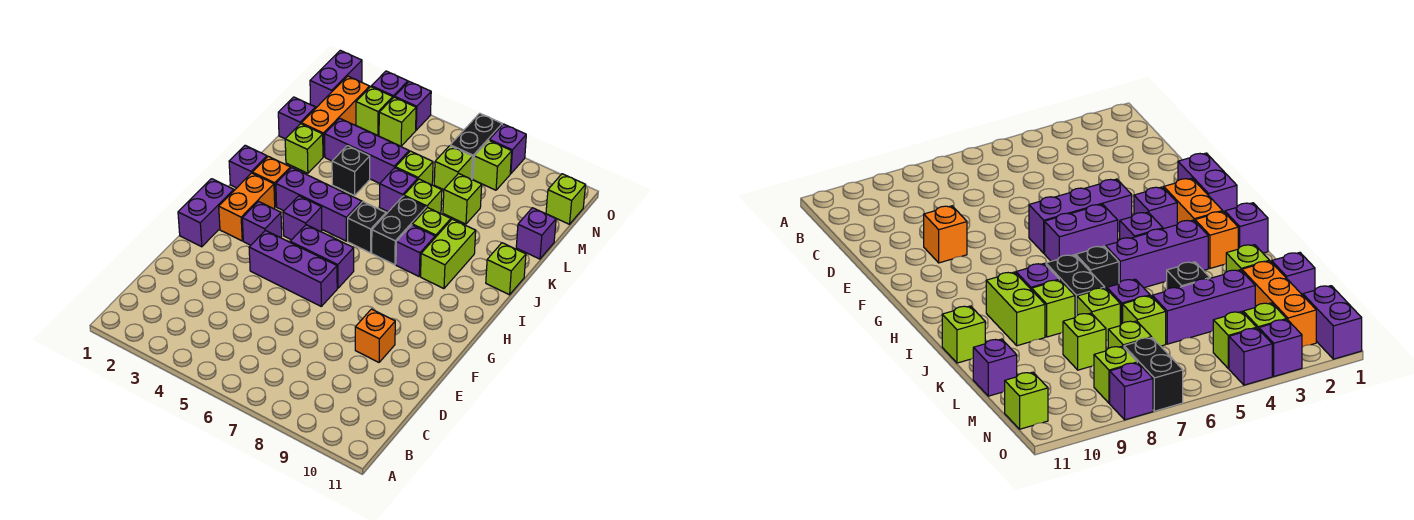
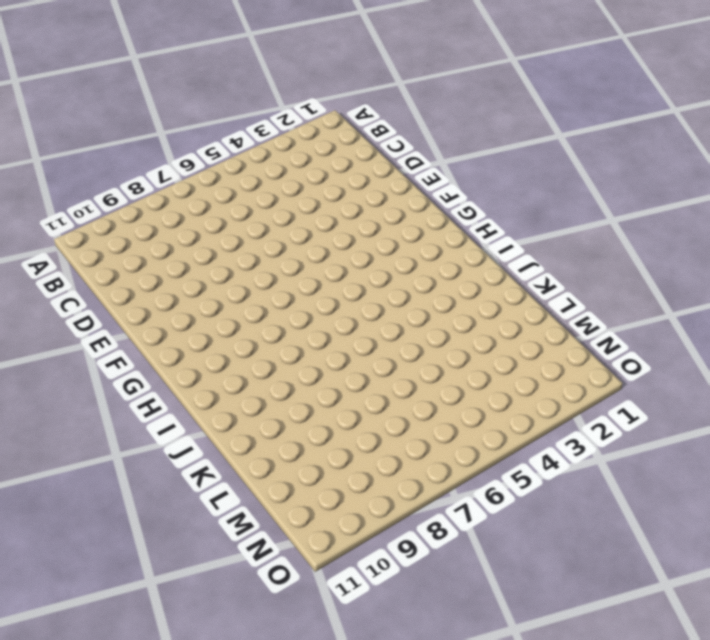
none -> orange 1x1 brick [355,309,395,362]
none -> purple 1x2 brick [178,179,234,247]
none -> purple 1x3 brick [249,231,337,306]
none -> orange 1x2 brick [219,173,275,241]

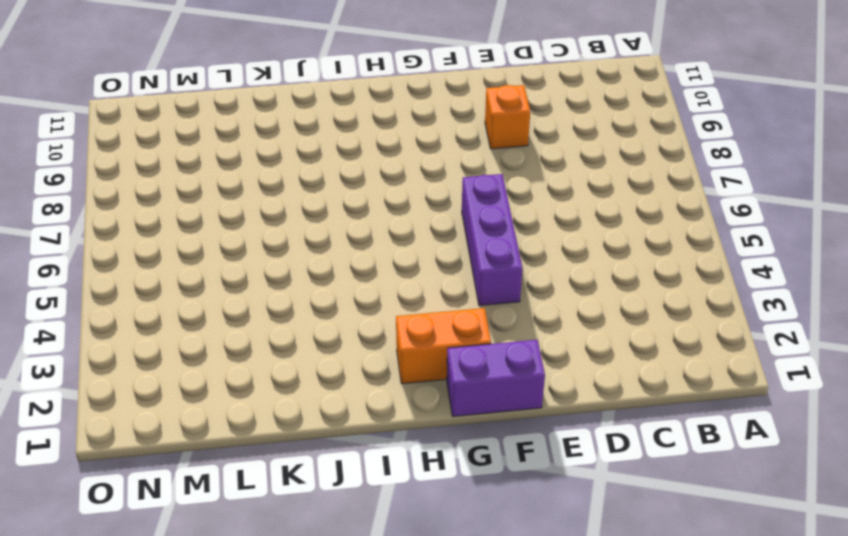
none -> purple 1x1 brick [242,202,282,245]
none -> purple 1x2 brick [290,225,354,288]
none -> purple 1x1 brick [283,196,322,240]
none -> purple 1x1 brick [229,145,267,188]

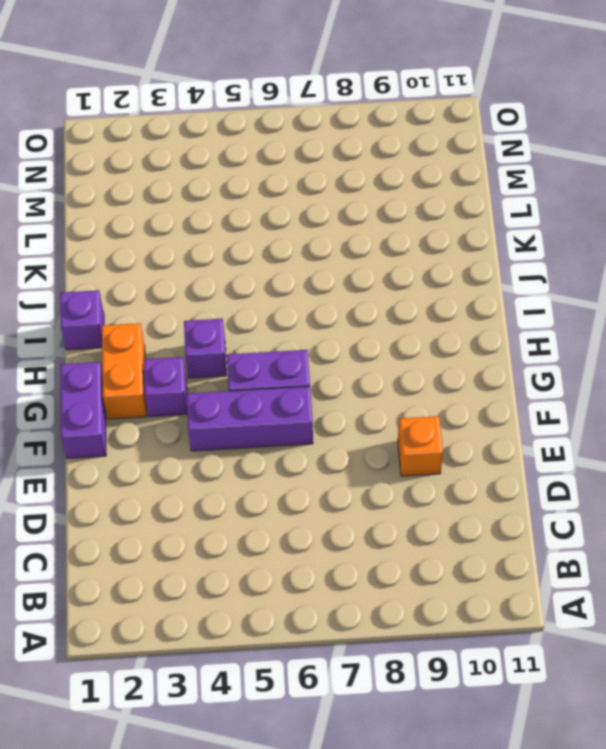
none -> orange 1x1 brick [252,156,290,207]
none -> purple 1x3 brick [276,168,362,241]
none -> black 1x1 brick [348,202,386,253]
none -> black 1x2 brick [372,196,426,265]

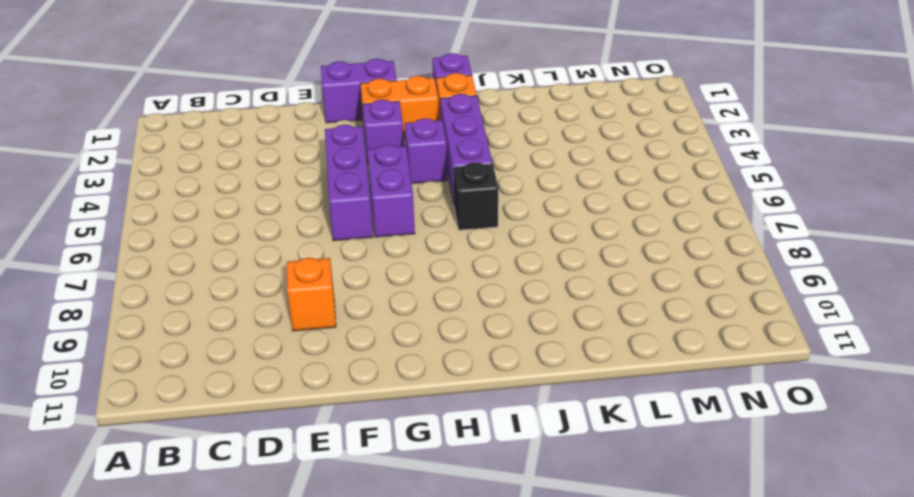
none -> black 1x2 brick [372,196,426,265]
none -> purple 1x1 brick [396,225,435,276]
none -> lime 1x2 brick [421,219,476,289]
none -> lime 1x1 brick [412,208,451,238]

